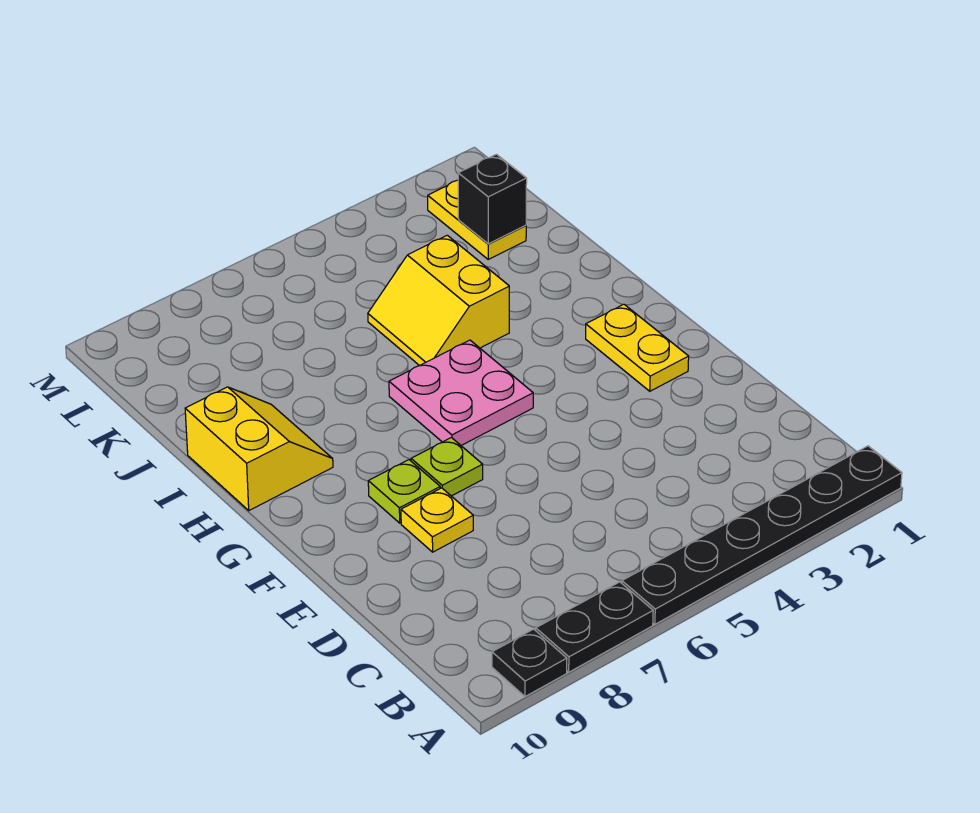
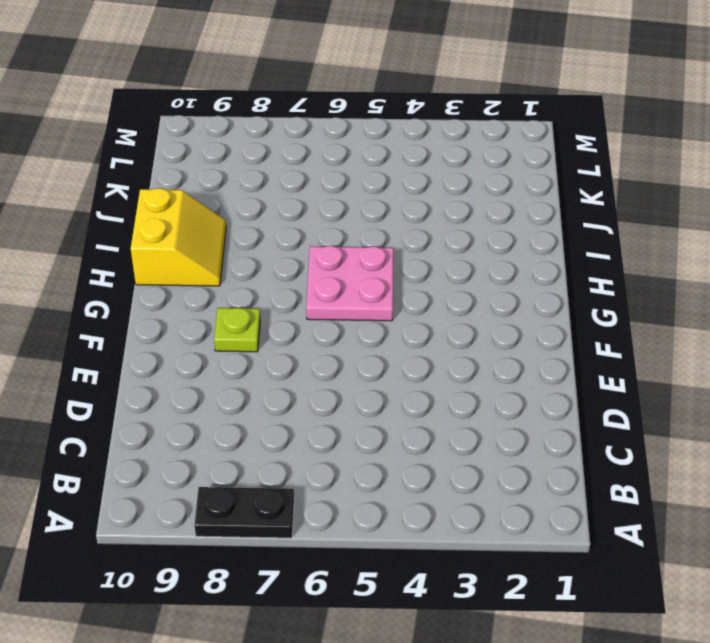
none -> black 1x6 plate [622,446,902,624]
none -> black 1x1 plate [492,629,567,697]
none -> yellow 1x1 plate [401,488,473,552]

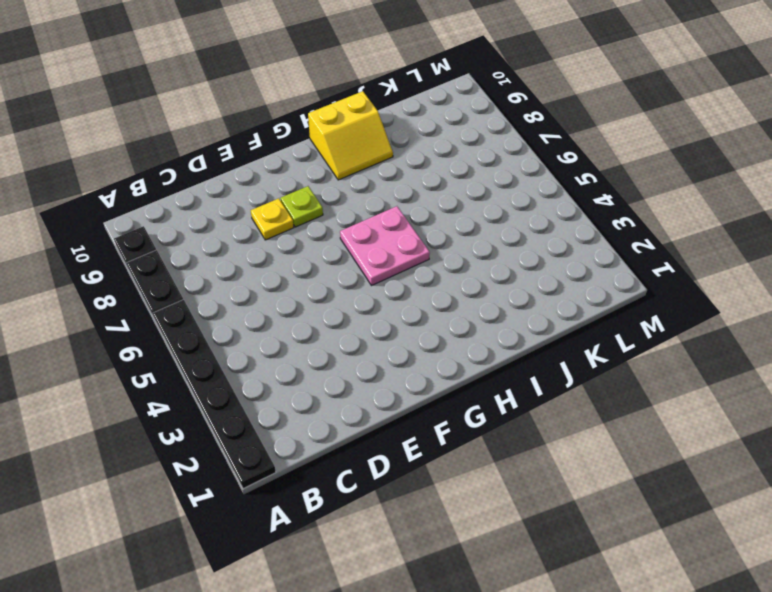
none -> yellow 1x2 plate [586,304,689,391]
none -> lime 1x1 plate [411,438,483,496]
none -> yellow 2x2 slope [368,235,509,366]

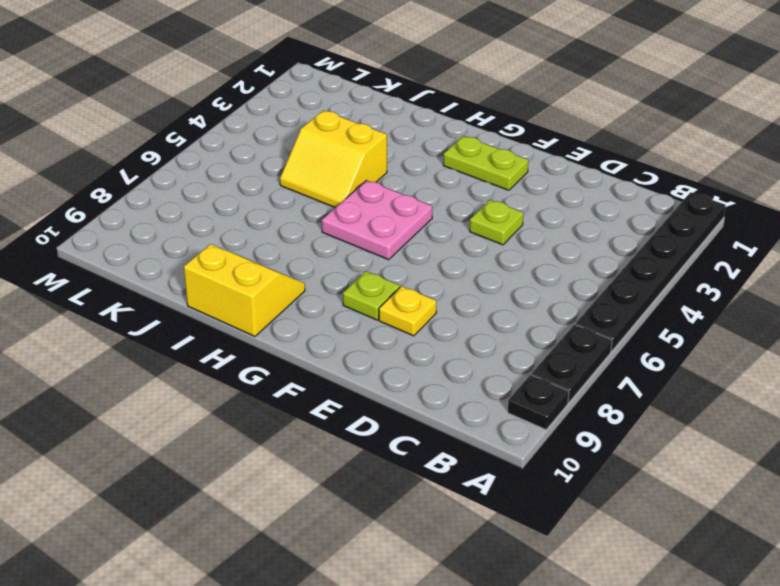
lime 1x1 plate [470,200,523,245] -> lime 1x1 plate moved to [411,438,483,496]
lime 1x2 plate [443,136,529,190] -> yellow 1x2 plate [586,304,689,391]
none -> yellow 1x2 plate [428,180,526,259]
none -> black 1x1 brick [458,154,527,244]

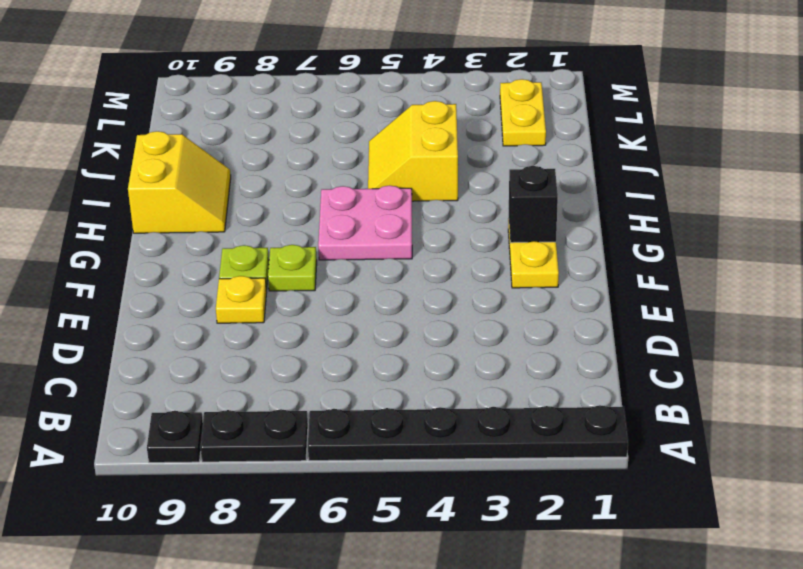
black 1x1 brick [509,166,558,243] -> black 1x1 brick moved to [458,154,527,244]

